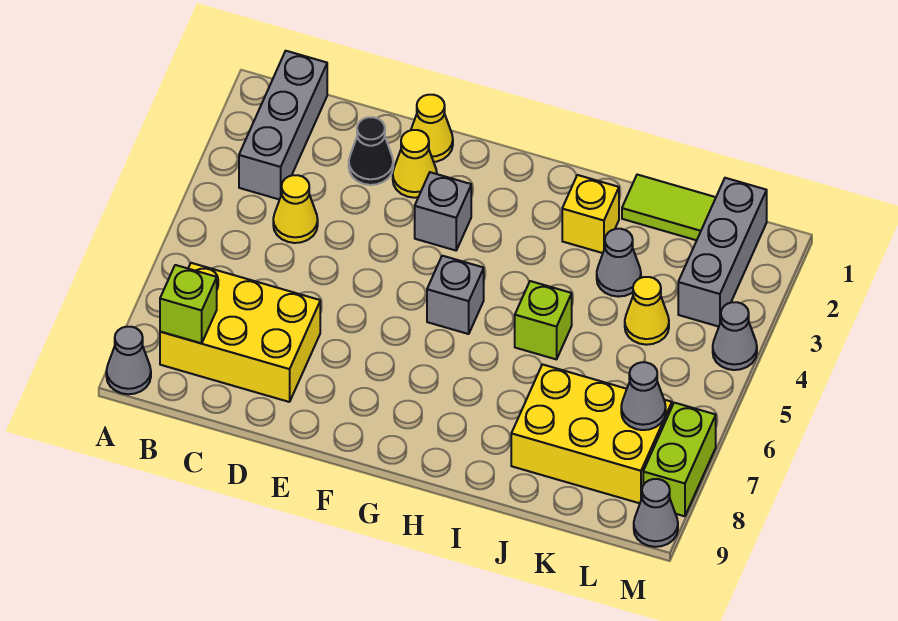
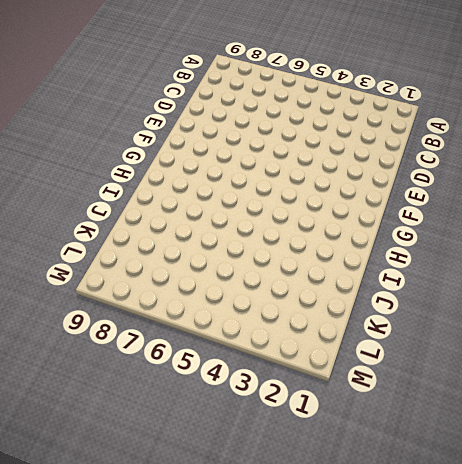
none -> grey 1x1 cone [106,327,151,394]
none -> grey 1x3 brick [239,51,327,200]
none -> yellow 2x3 brick [160,263,320,402]

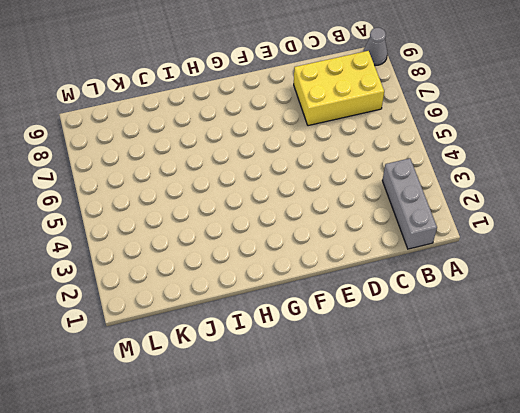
none -> yellow 1x1 cone [273,175,318,243]
none -> black 1x1 cone [349,117,393,185]
none -> yellow 1x1 cone [411,95,453,162]

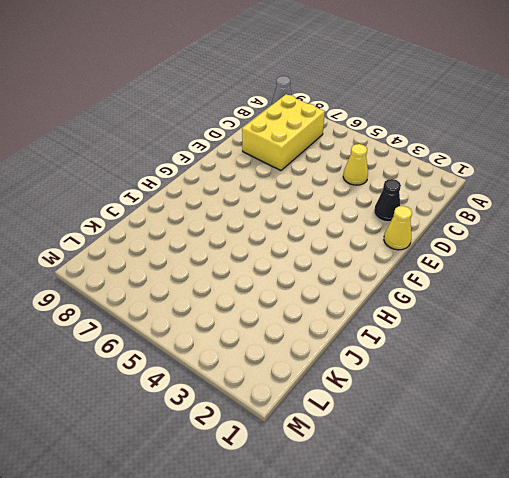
none -> grey 1x3 brick [239,51,327,200]
none -> yellow 1x1 cone [393,130,437,198]
none -> grey 1x1 brick [415,172,471,250]

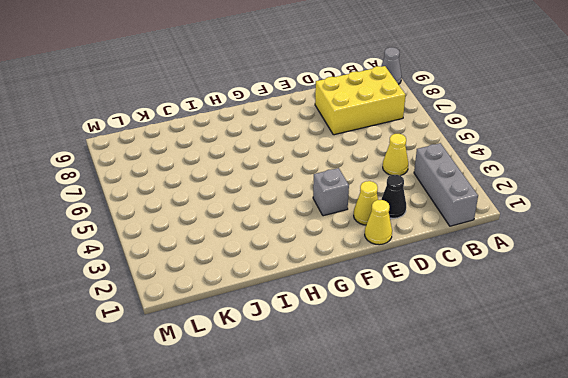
none -> grey 1x1 brick [427,256,484,334]
none -> yellow 1x1 brick [562,175,619,253]
none -> lime 1x1 brick [515,281,572,359]

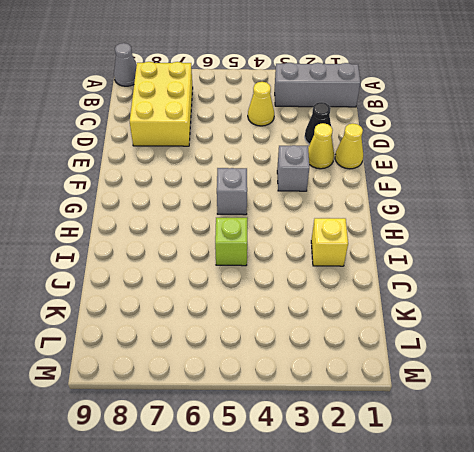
none -> lime 1x2 tile [622,175,716,240]
none -> grey 1x1 cone [597,229,641,297]
none -> yellow 2x3 brick [511,364,672,503]

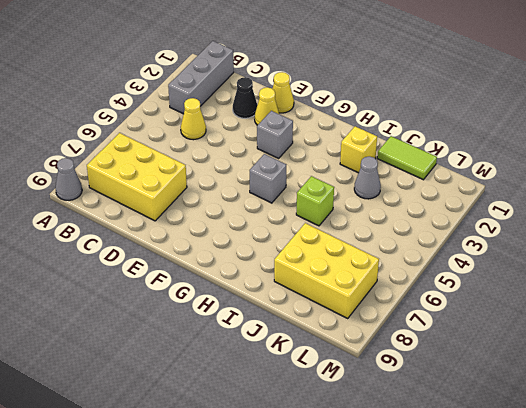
none -> yellow 1x1 cone [625,277,669,345]
none -> grey 1x3 brick [678,178,767,327]
none -> grey 1x1 cone [713,302,757,370]

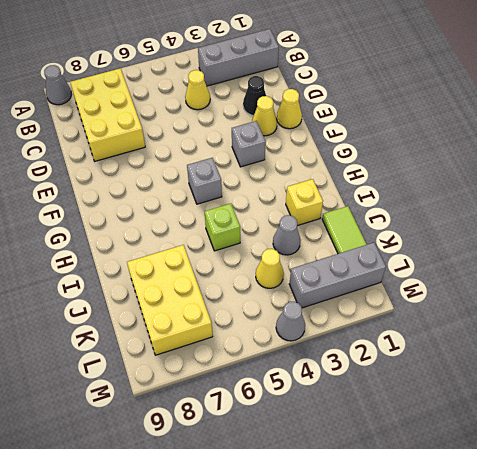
none -> lime 1x2 brick [643,403,716,516]
none -> grey 1x1 cone [634,479,678,547]
none -> lime 1x1 brick [160,265,217,343]

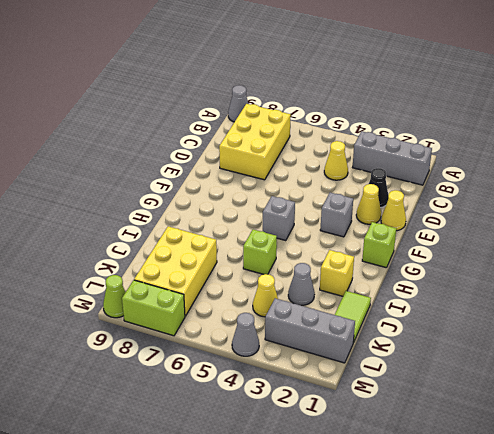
lime 1x1 brick [362,222,396,268] -> lime 1x1 brick moved to [160,265,217,343]
lime 1x1 cone [103,275,126,318] -> grey 1x1 cone [634,479,678,547]
none -> grey 1x1 cone [621,362,666,430]

